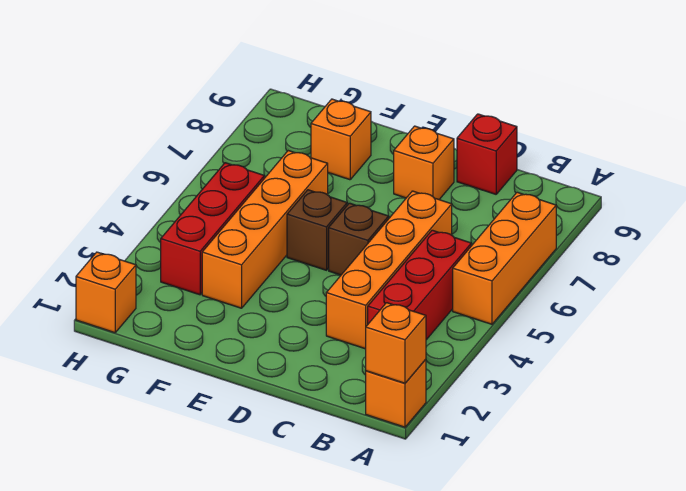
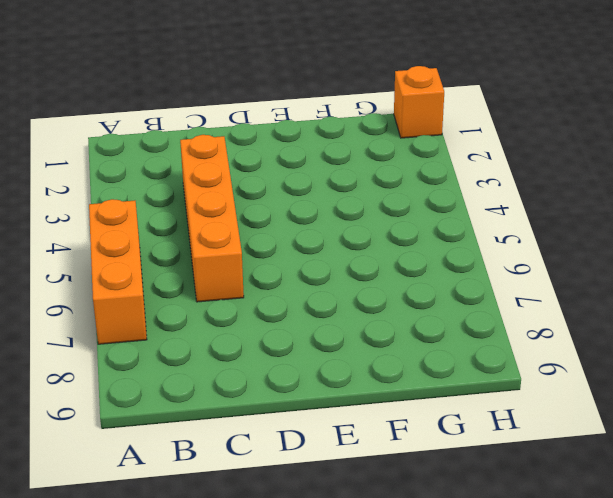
none -> orange 1x1 brick [366,359,426,427]
none -> red 1x3 brick [368,230,471,340]
none -> red 1x1 brick [457,114,517,194]

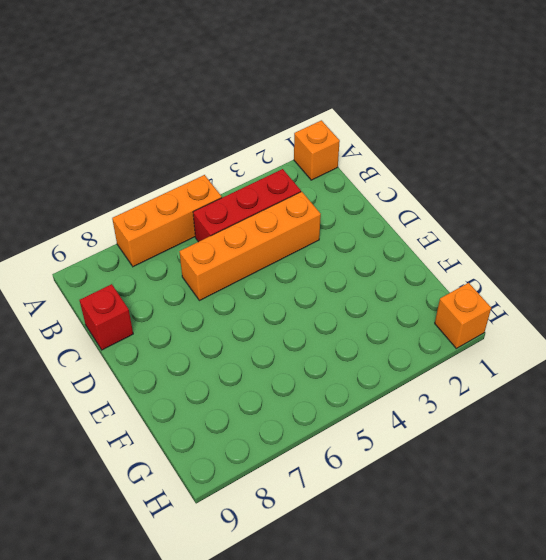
none -> brown 1x1 brick [329,203,389,275]
none -> orange 1x1 brick [394,126,454,199]
none -> brown 1x1 brick [287,190,347,270]

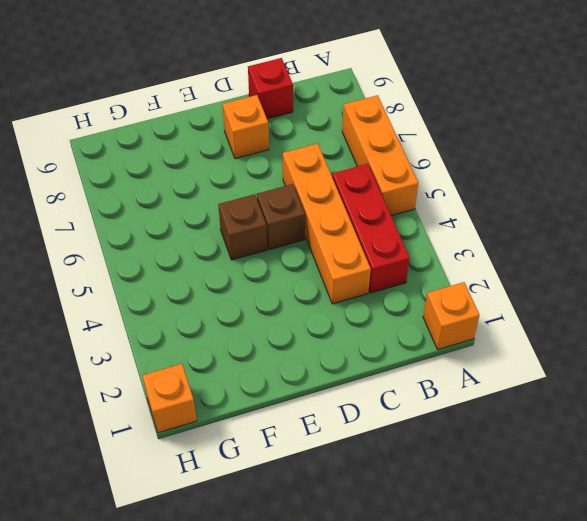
none -> orange 1x4 brick [202,151,328,308]
none -> orange 1x1 brick [311,99,371,180]
none -> red 1x3 brick [161,163,264,295]

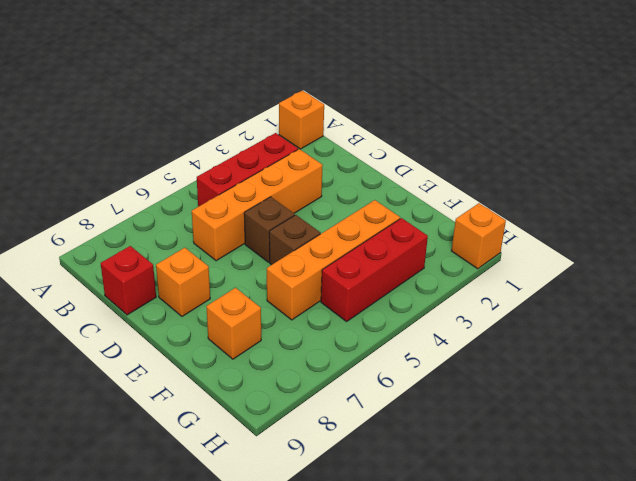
none -> orange 1x3 brick [453,192,556,324]
none -> orange 1x1 brick [366,303,426,383]

